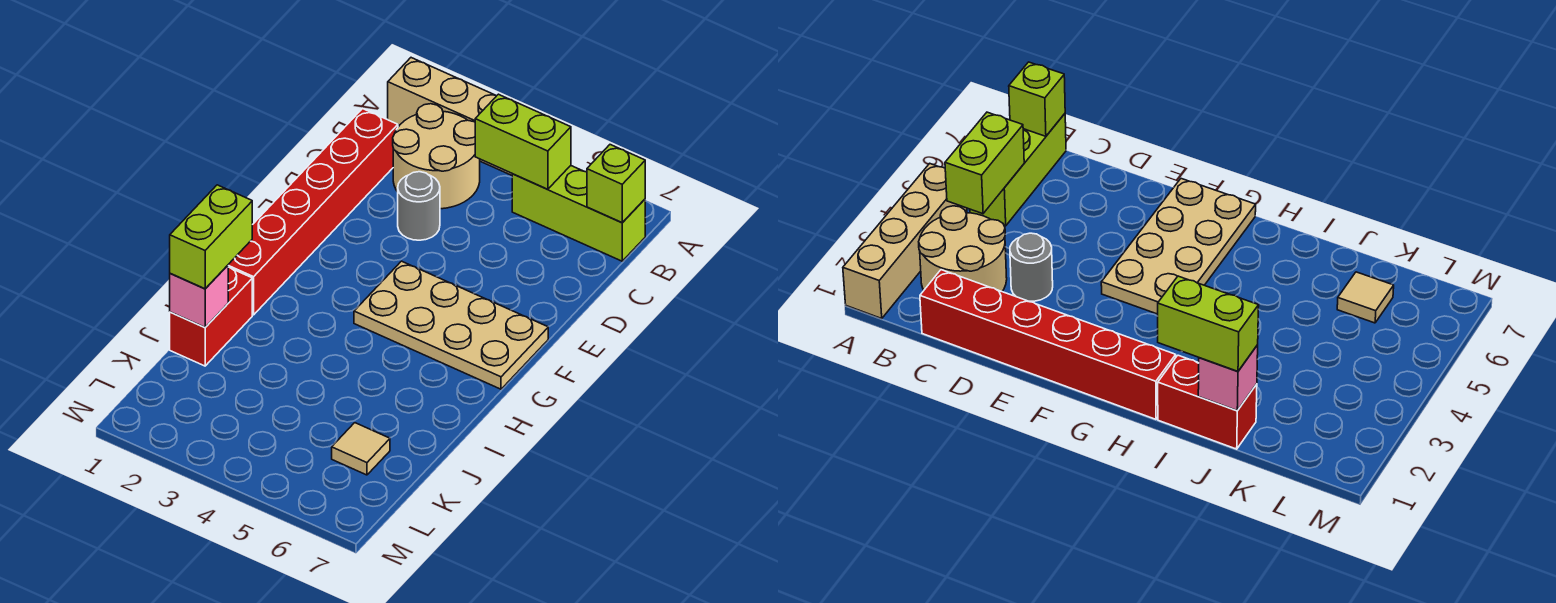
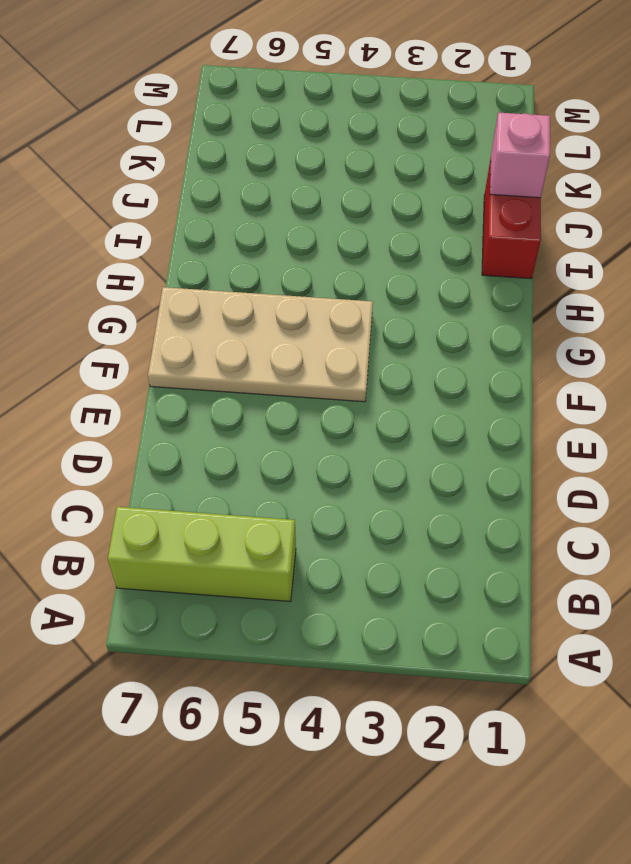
none -> tan 1x4 brick [388,58,512,175]
none -> tan 2x2 round brick [393,104,480,209]
none -> red 1x6 brick [228,109,398,315]

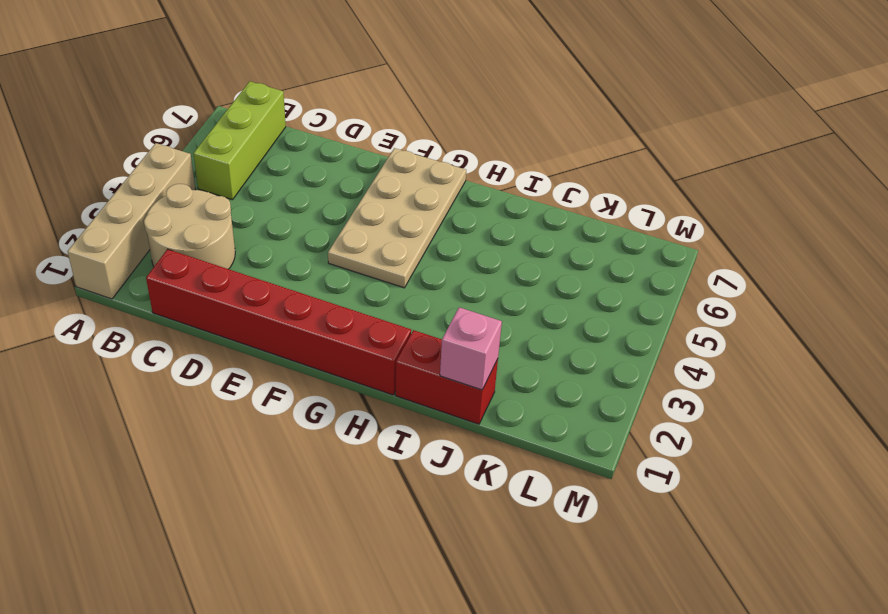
none -> grey 1x1 round brick [398,172,440,240]
none -> tan 1x1 tile [332,423,390,475]
none -> lime 1x2 brick [475,94,571,189]

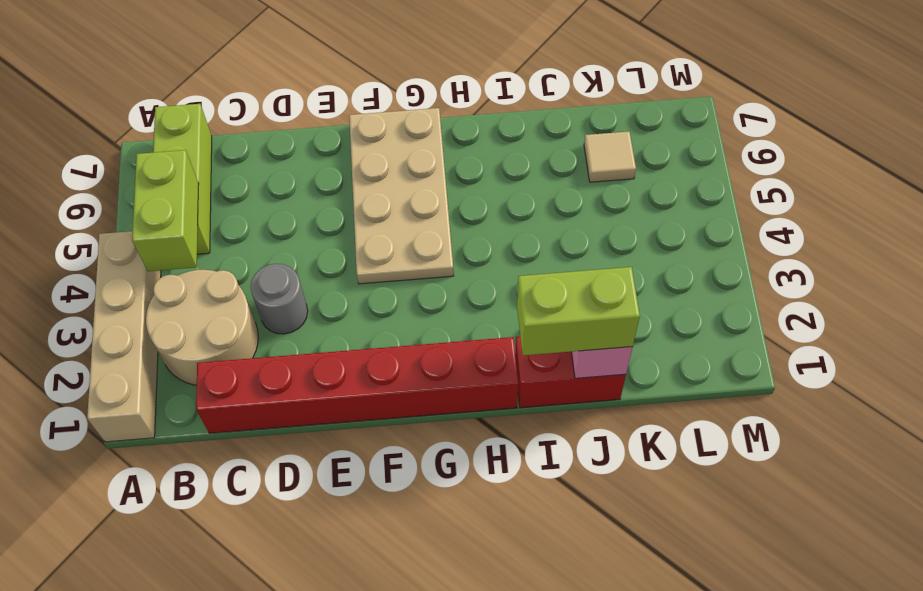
none -> lime 1x1 brick [587,145,645,223]

